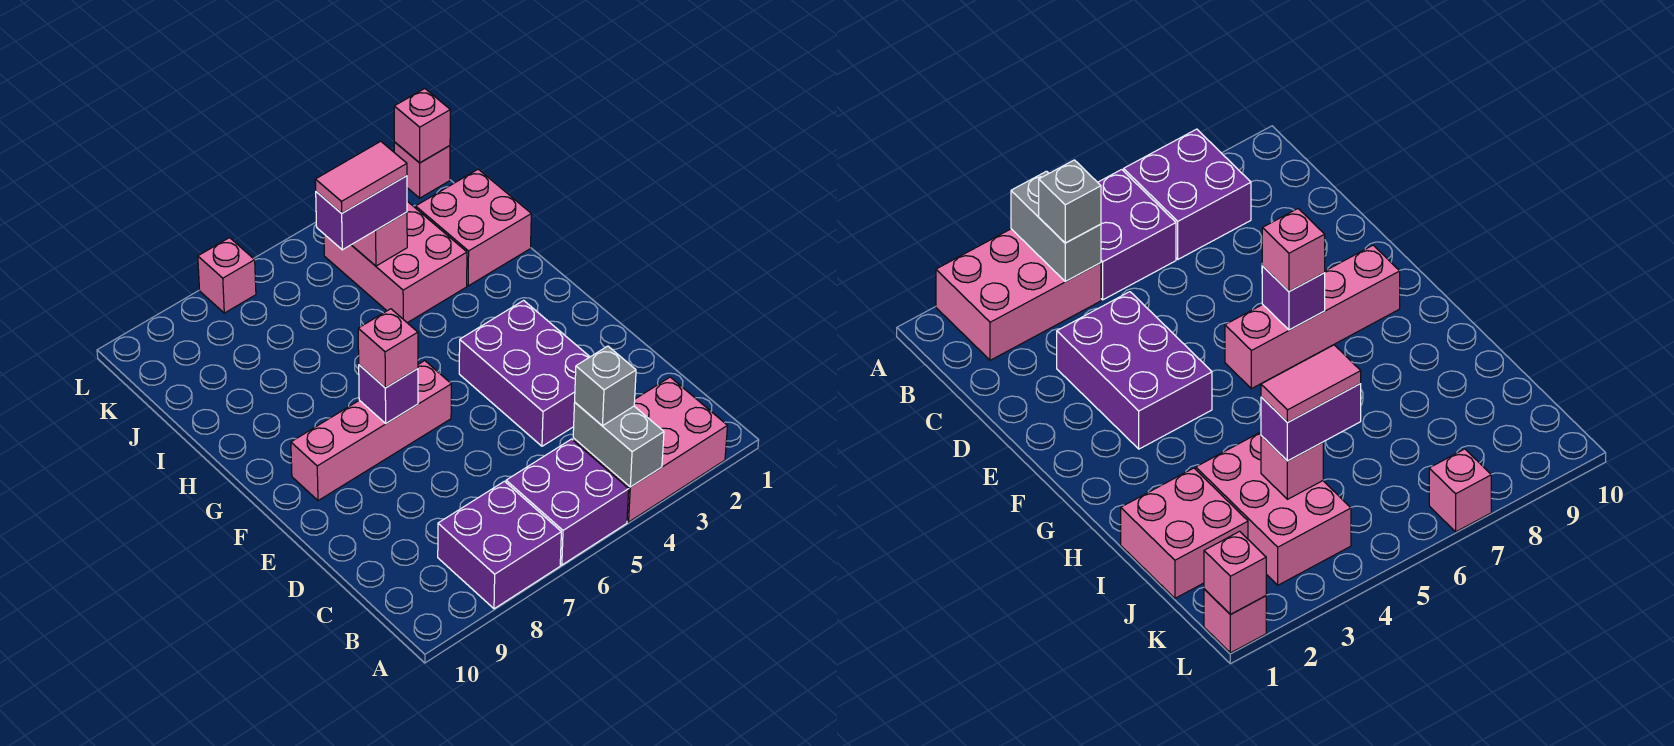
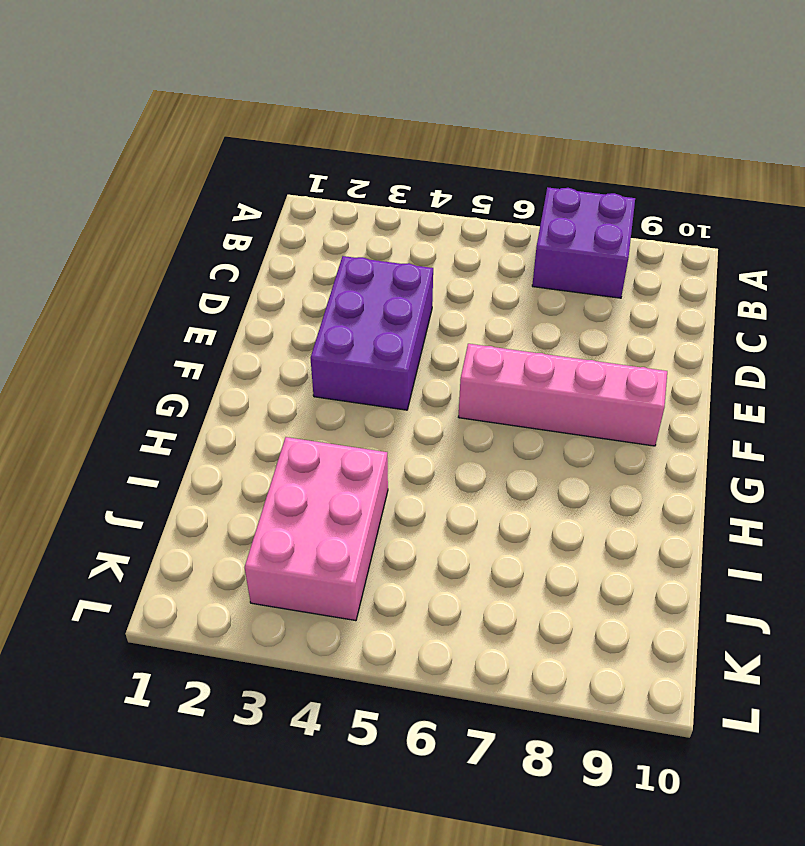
none -> pink 2x3 brick [573,377,727,522]
none -> purple 2x2 brick [506,439,629,565]
none -> pink 2x2 brick [416,169,531,286]

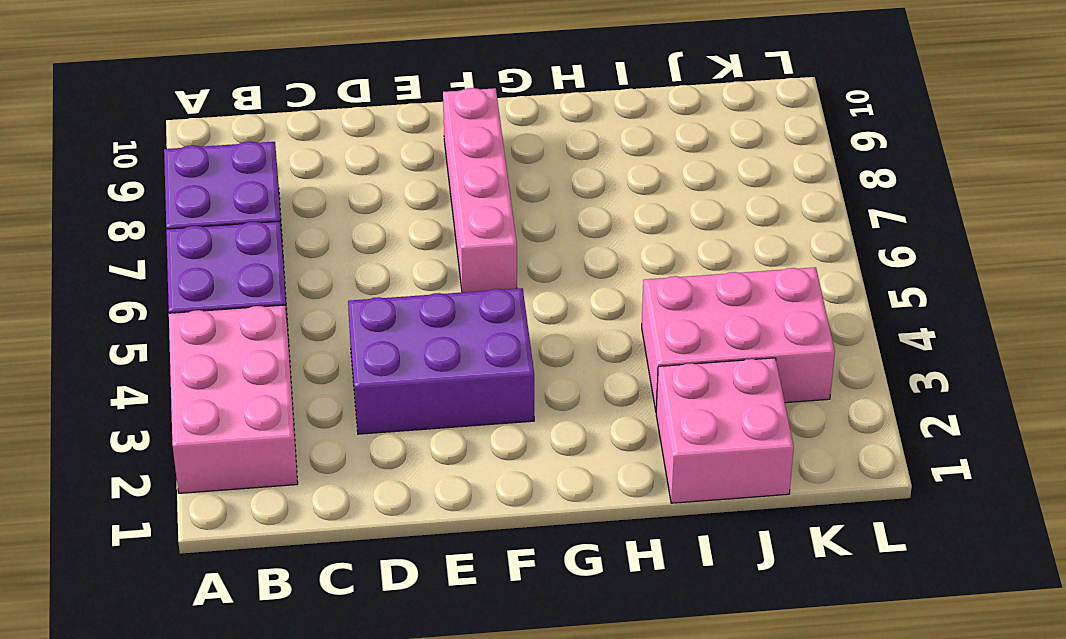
none -> pink 1x1 brick [394,142,450,198]
none -> pink 1x1 brick [198,238,256,313]
none -> grey 1x2 brick [573,403,664,487]

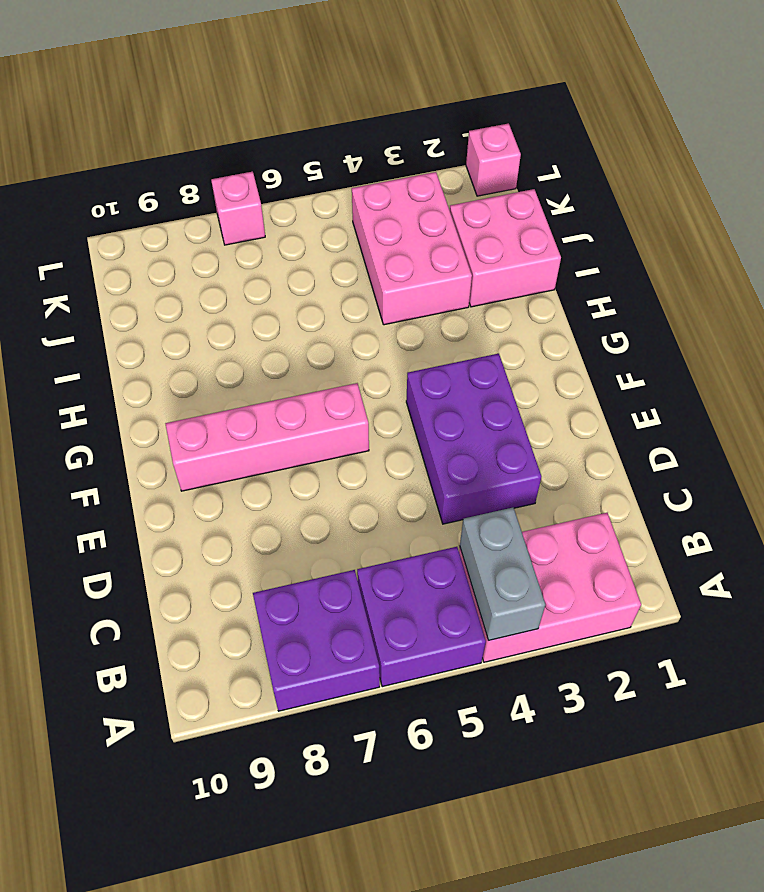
none -> purple 1x1 brick [359,365,418,423]
none -> pink 1x1 brick [352,212,407,266]
none -> pink 1x1 brick [394,89,450,163]

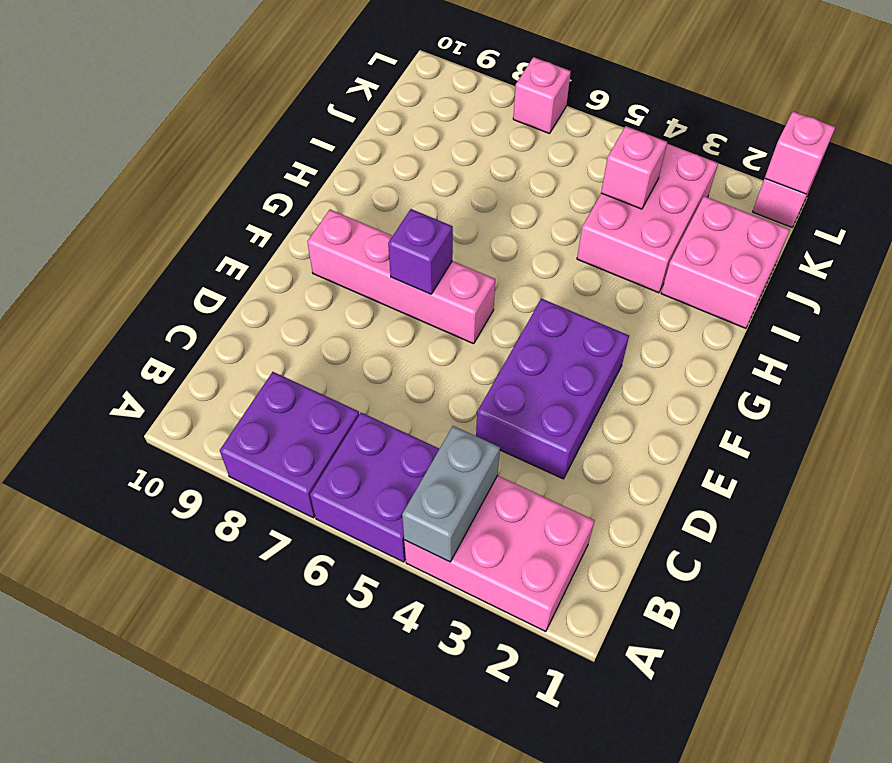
none -> grey 1x1 brick [575,346,636,426]
none -> pink 1x1 brick [358,309,418,388]
none -> purple 1x2 brick [316,176,407,250]

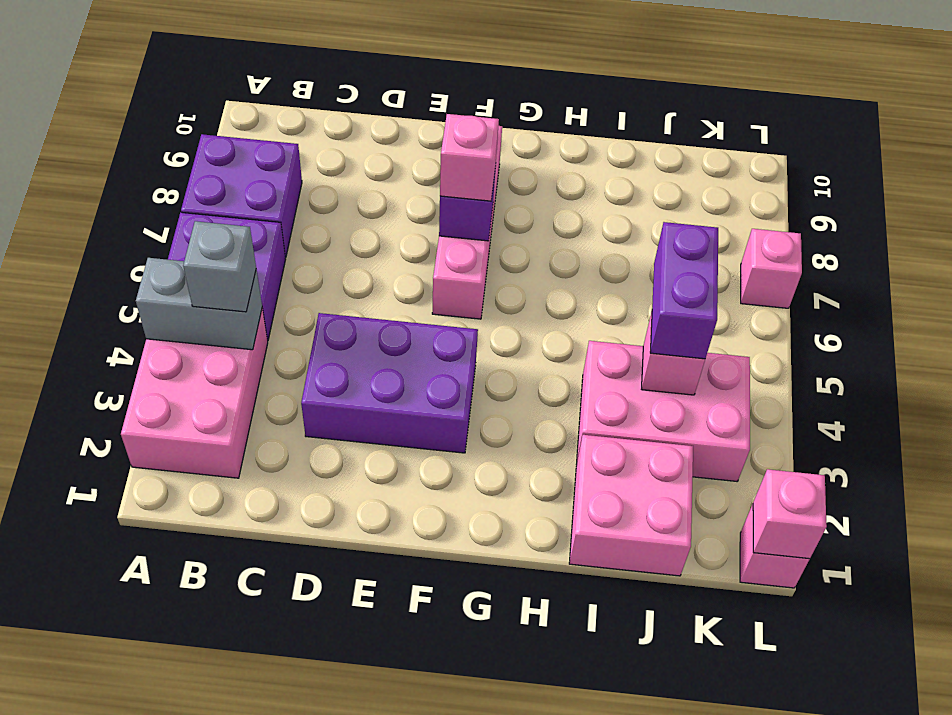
none -> pink 1x2 tile [315,141,407,213]

